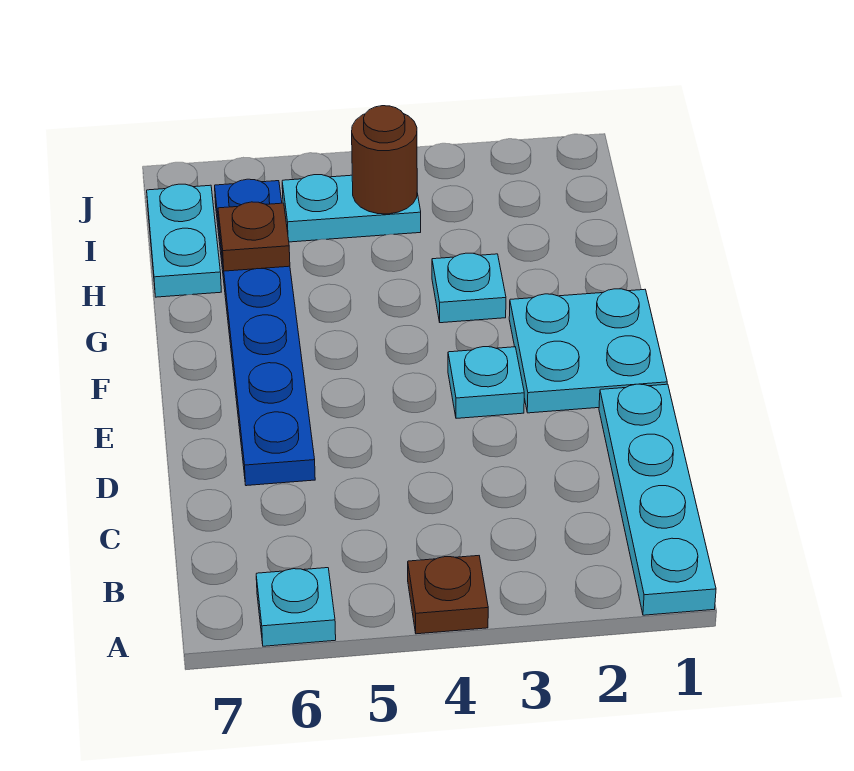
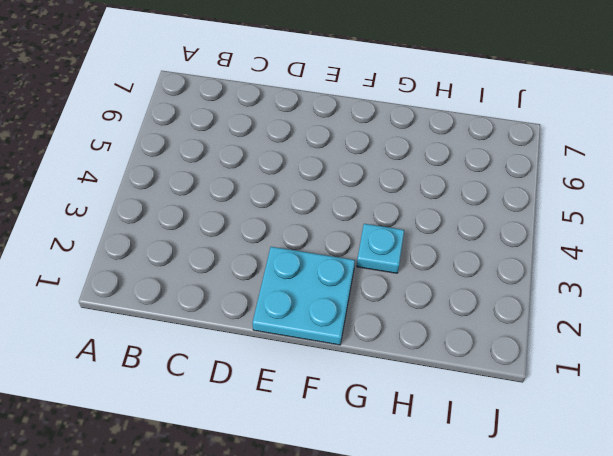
none -> cyan 1x4 plate [599,384,716,615]
none -> brown 1x1 plate [408,556,488,634]

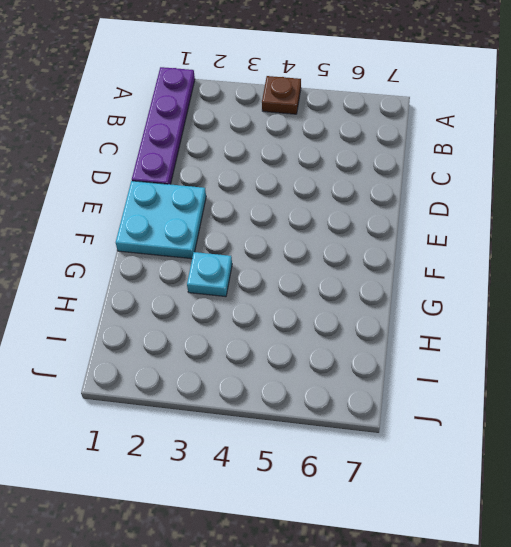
purple 1x4 plate [132,67,195,184] -> cyan 1x4 plate [599,384,716,615]
none -> cyan 1x1 plate [256,568,336,646]
none -> blue 1x6 plate [215,179,315,486]

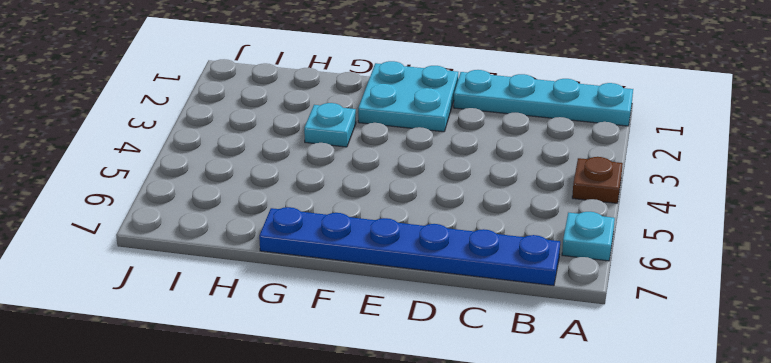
blue 1x6 plate [259,207,560,286] -> blue 1x6 plate moved to [215,179,315,486]
none -> cyan 1x1 plate [448,347,524,418]
none -> cyan 1x2 plate [147,184,221,297]

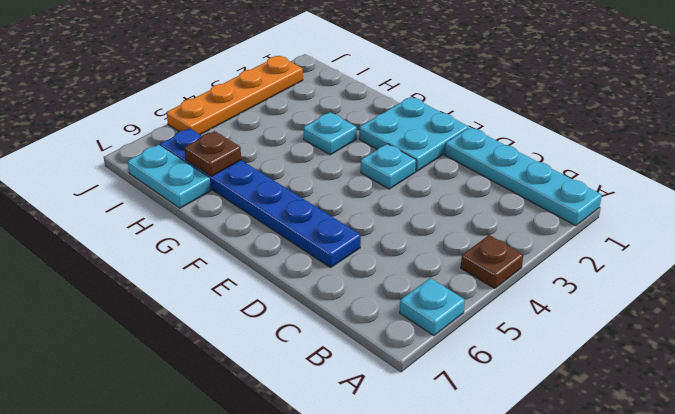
orange 1x4 plate [167,56,303,135] -> none
none -> cyan 1x2 plate [282,175,421,242]
none -> brown 1x1 round brick [352,106,417,214]

